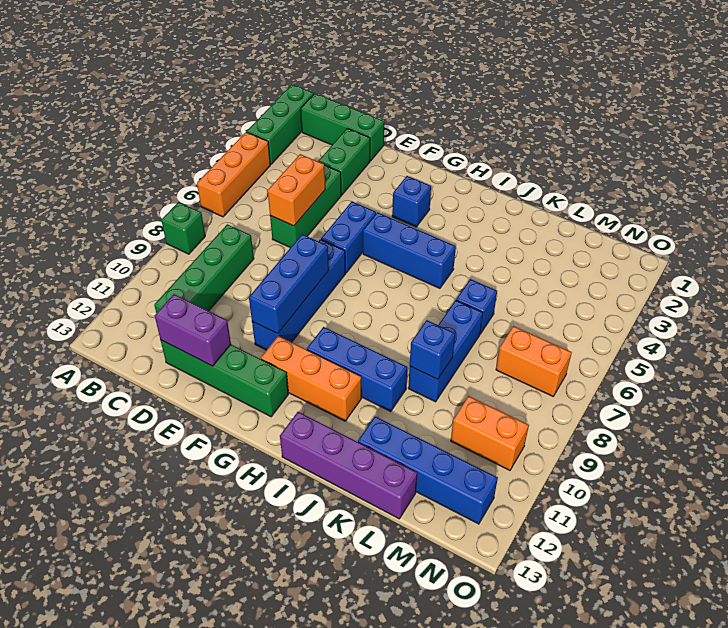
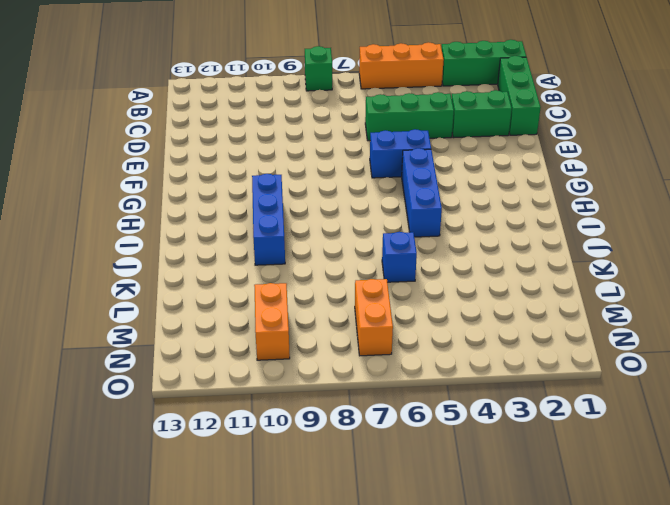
none -> green 1x4 brick [154,224,254,313]
none -> green 1x4 brick [161,340,289,417]
none -> blue 1x4 brick [252,239,346,350]

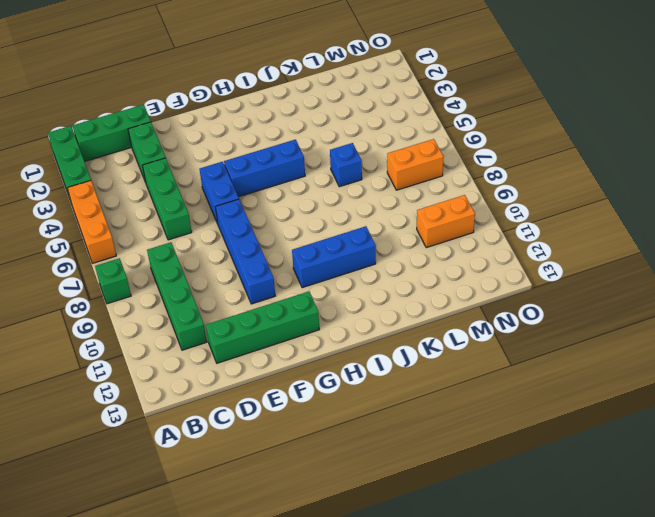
none -> blue 1x1 brick [392,176,431,227]
none -> orange 1x3 brick [261,336,362,421]
none -> purple 1x4 brick [280,412,417,519]

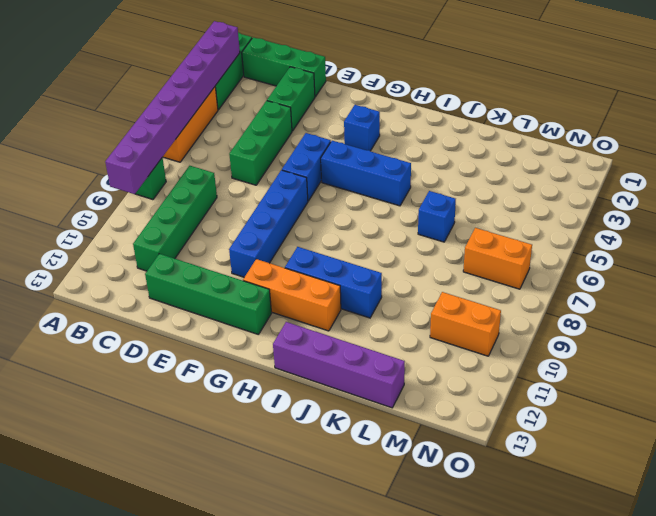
purple 1x8 brick [105,21,240,194] -> none
none -> blue 1x3 brick [408,300,483,402]
none -> blue 1x4 brick [358,416,498,524]
none -> orange 1x2 brick [268,154,325,226]

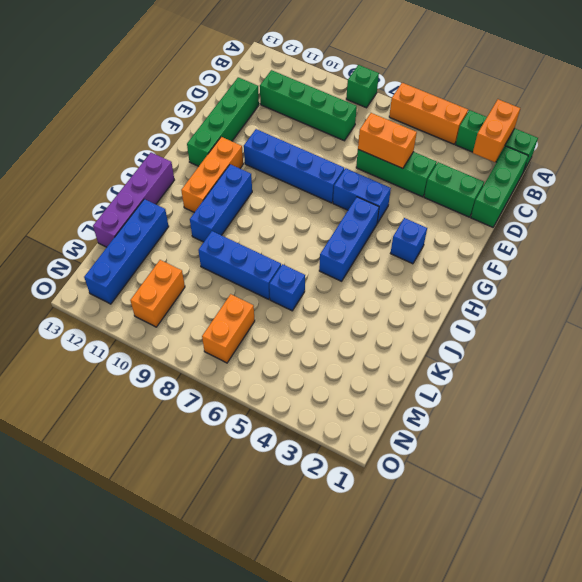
orange 1x2 brick [473,99,520,162] -> none
none -> purple 1x2 brick [155,294,231,366]
none -> blue 1x3 brick [249,234,329,334]
none -> blue 1x1 brick [410,320,455,379]

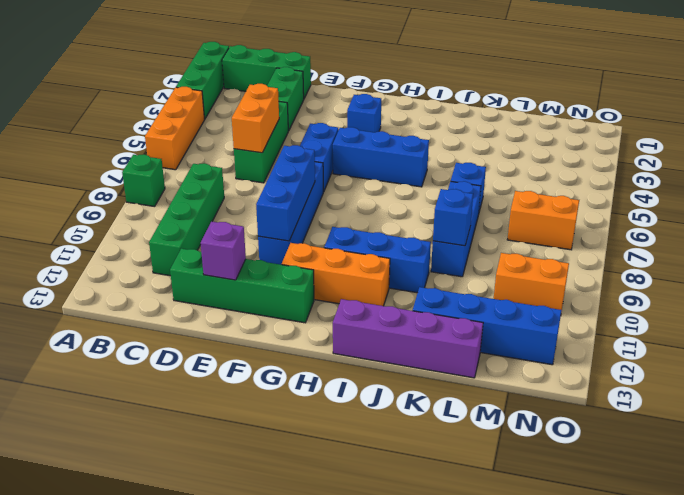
purple 1x1 brick [201,221,246,280] -> purple 1x2 brick [155,294,231,366]

